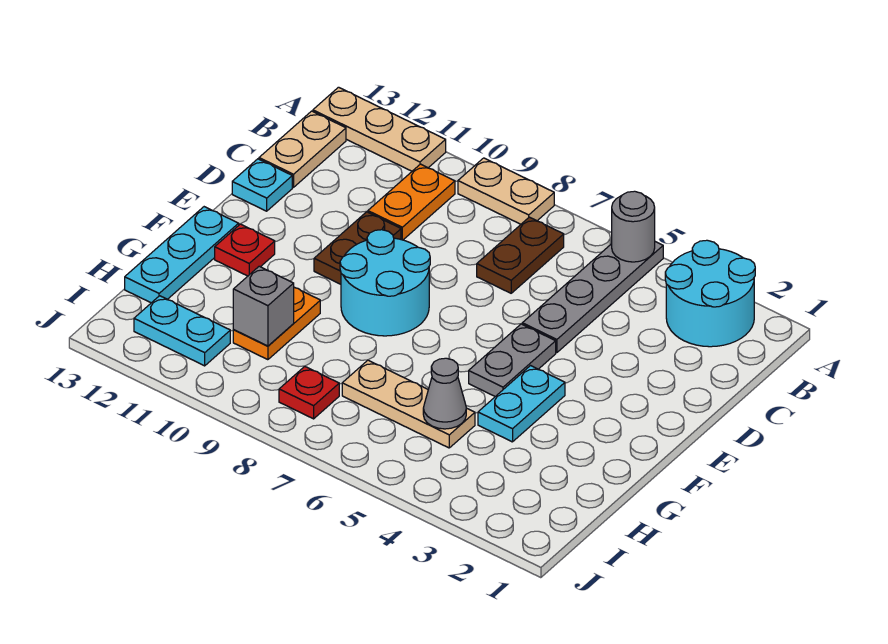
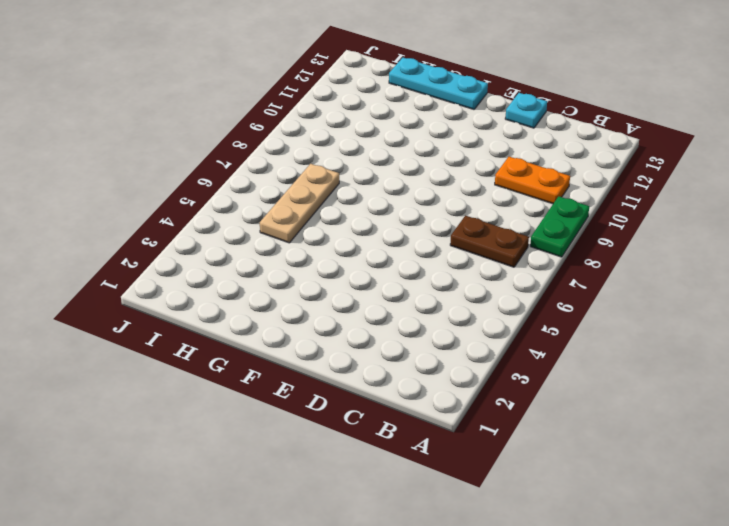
green 1x2 plate [530,196,589,257] -> tan 1x2 plate [458,158,554,224]
none -> cyan 2x2 round brick [665,240,755,347]
none -> grey 1x4 plate [522,242,663,353]
none -> tan 1x3 plate [313,87,446,171]

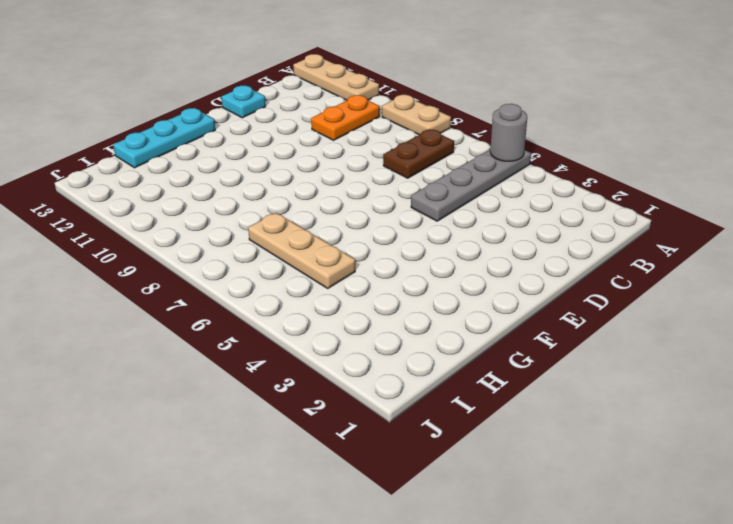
none -> cyan 2x2 round brick [665,240,755,347]
none -> tan 1x2 plate [259,111,346,187]
none -> brown 1x2 plate [314,212,401,284]

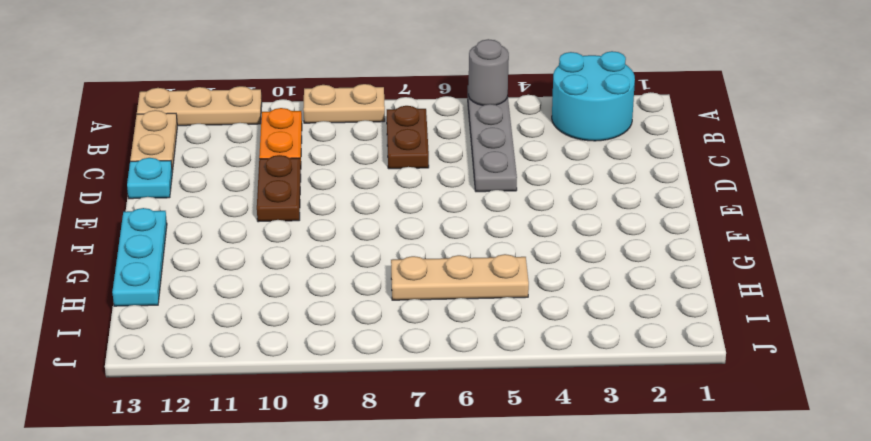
none -> grey 1x2 plate [469,324,556,396]
none -> cyan 2x2 round brick [340,230,430,336]
none -> cyan 1x2 plate [478,366,565,442]

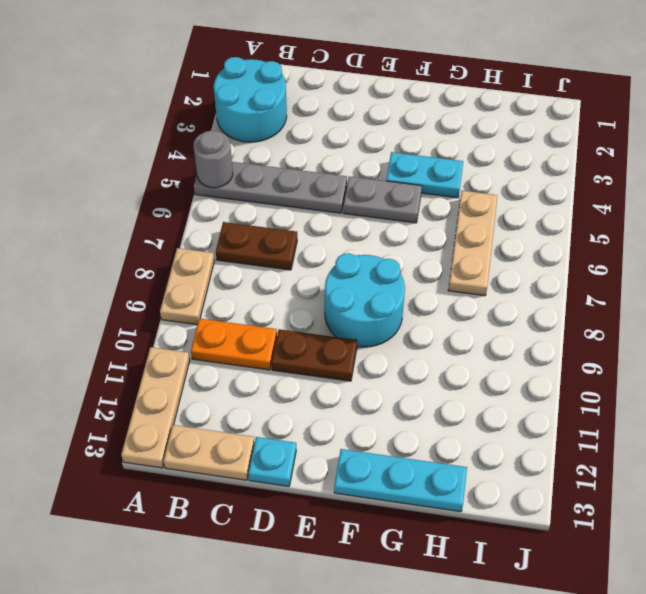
none -> red 1x1 plate [215,224,275,276]
none -> orange 1x2 plate [233,288,320,360]
none -> red 1x1 plate [279,366,339,419]

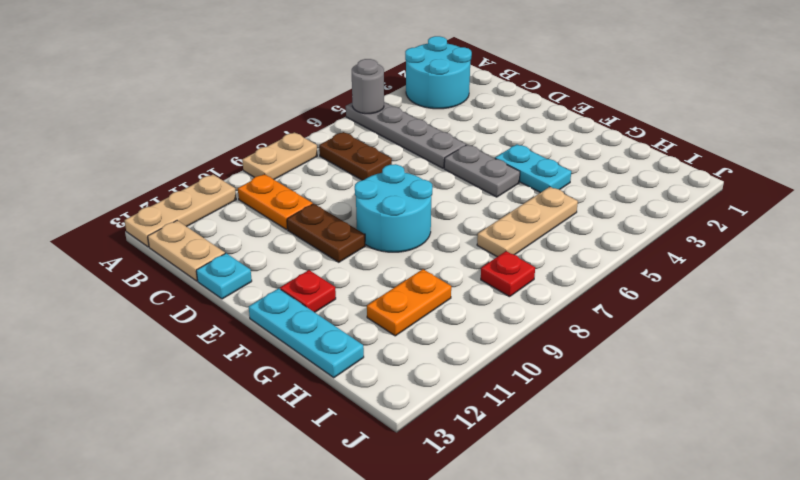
orange 1x2 plate [367,269,451,336] -> orange 1x2 plate turned to [233,288,320,360]
none -> cyan 1x2 plate [134,296,230,366]
none -> grey 1x1 cone [423,358,466,429]
none -> grey 1x1 brick [233,266,294,346]

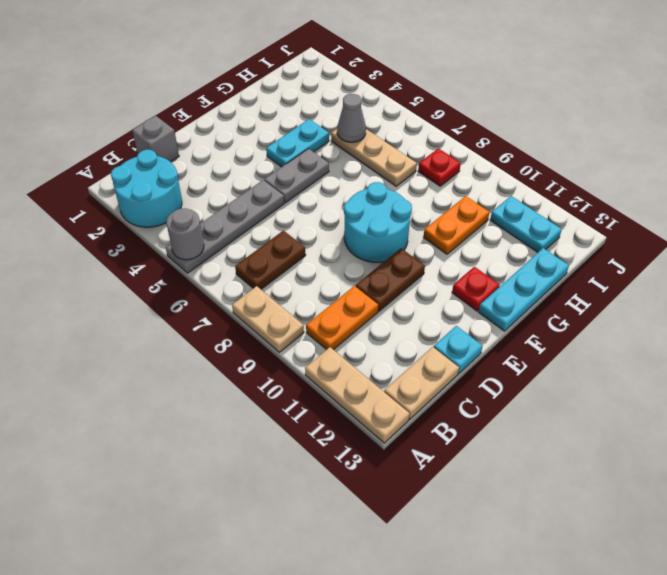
grey 1x1 brick [132,116,179,162] -> grey 1x1 brick moved to [233,266,294,346]

